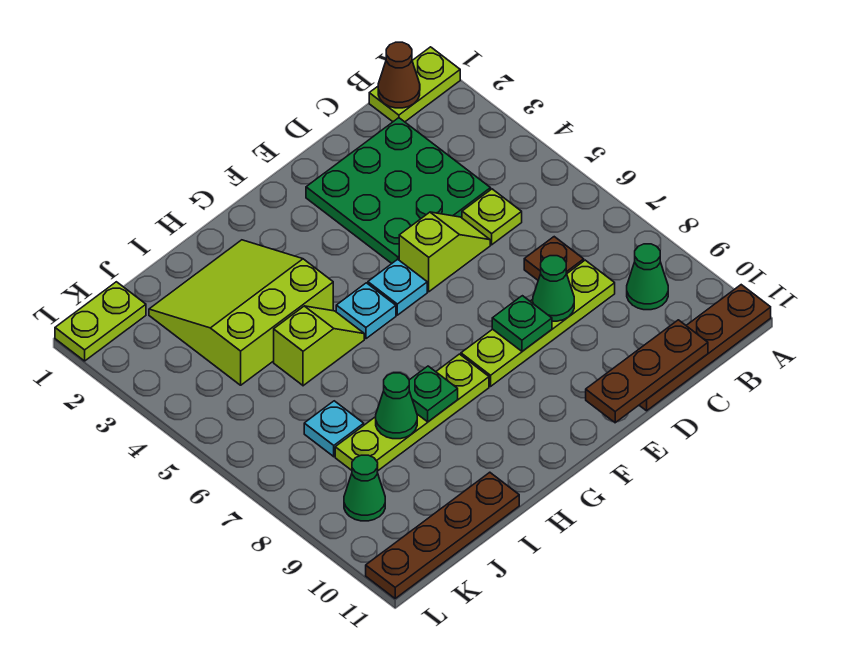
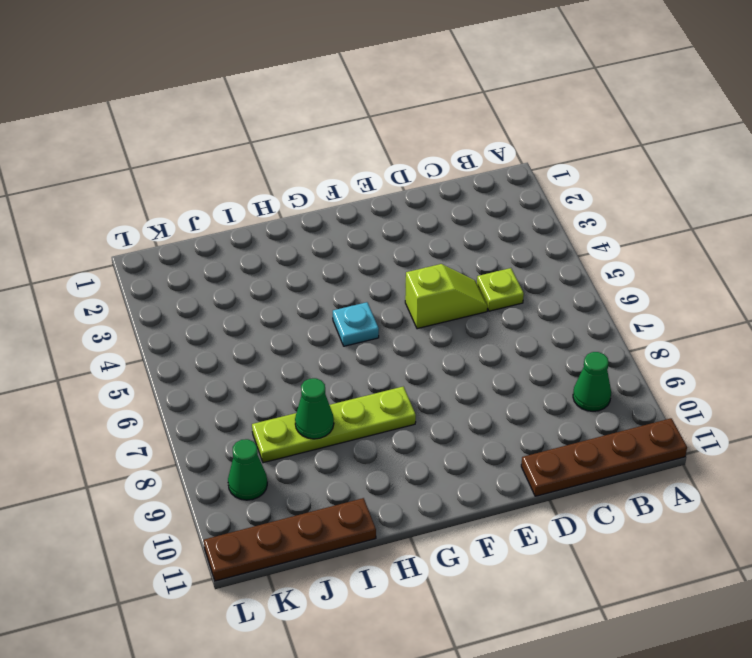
none -> lime 1x2 plate [369,47,460,122]
none -> green 3x3 plate [306,118,491,263]
none -> brown 1x1 plate [524,237,584,280]

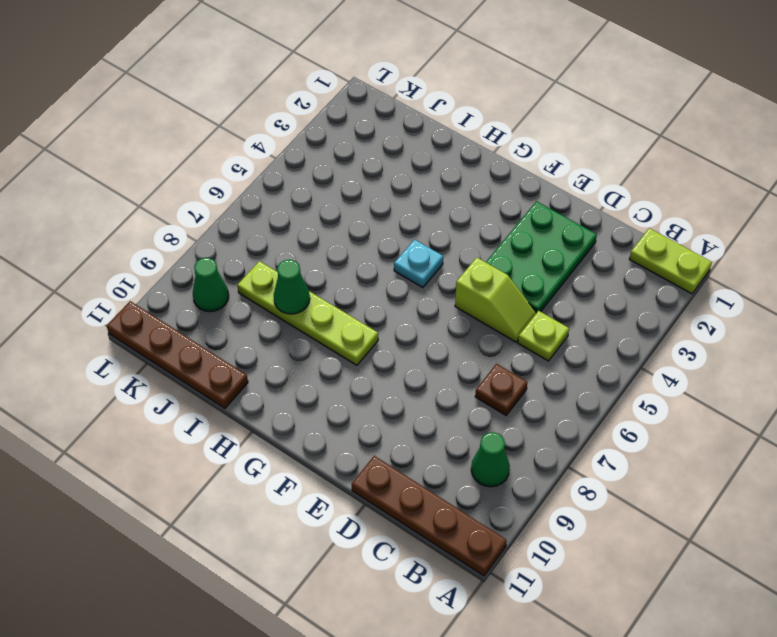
green 2x3 plate [486,201,597,313] -> green 3x3 plate [306,118,491,263]
none -> lime 1x4 plate [461,260,615,386]
none -> cyan 1x1 plate [368,259,427,315]
none -> lime 3x3 slope [149,240,333,385]

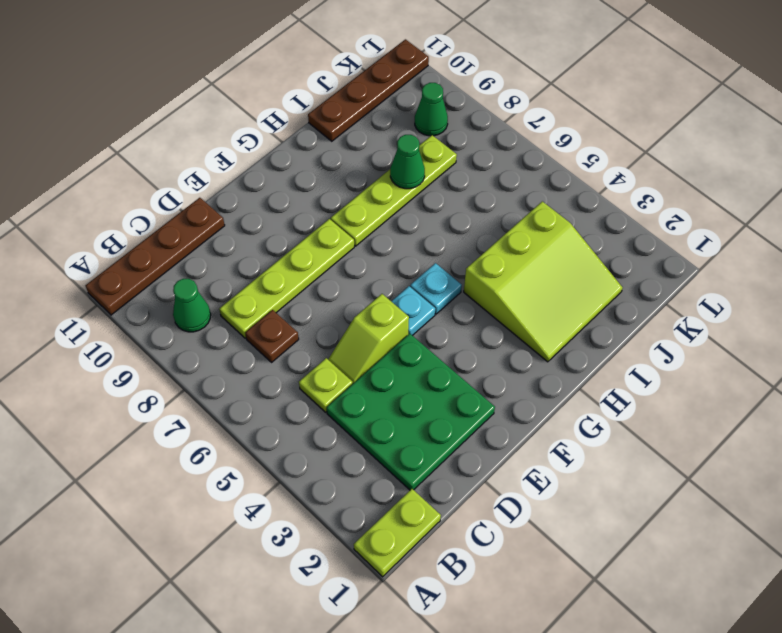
none -> lime 1x2 slope [274,306,364,386]
none -> cyan 1x1 plate [304,401,364,457]
none -> lime 1x2 plate [55,282,146,361]

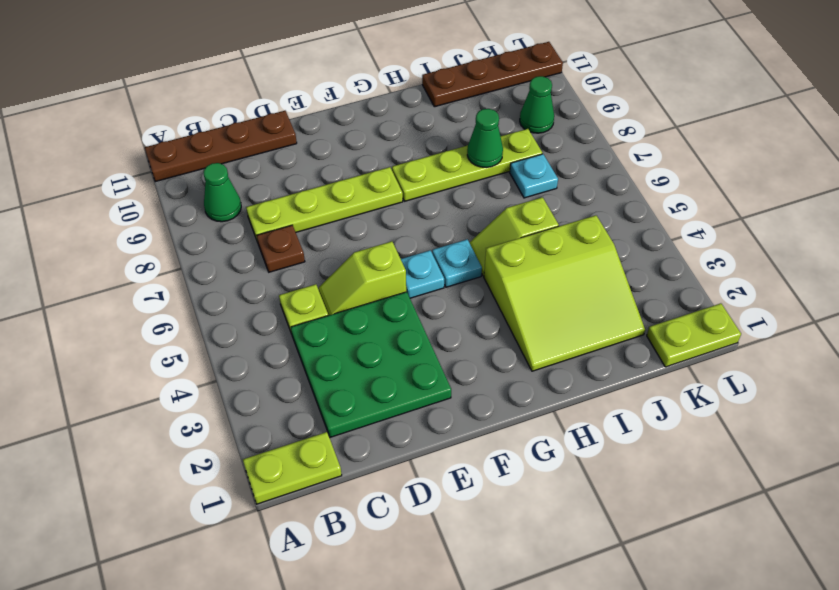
none -> brown 1x1 cone [378,42,420,108]
none -> brown 1x3 plate [586,320,708,423]
none -> green 1x1 cone [533,256,574,321]

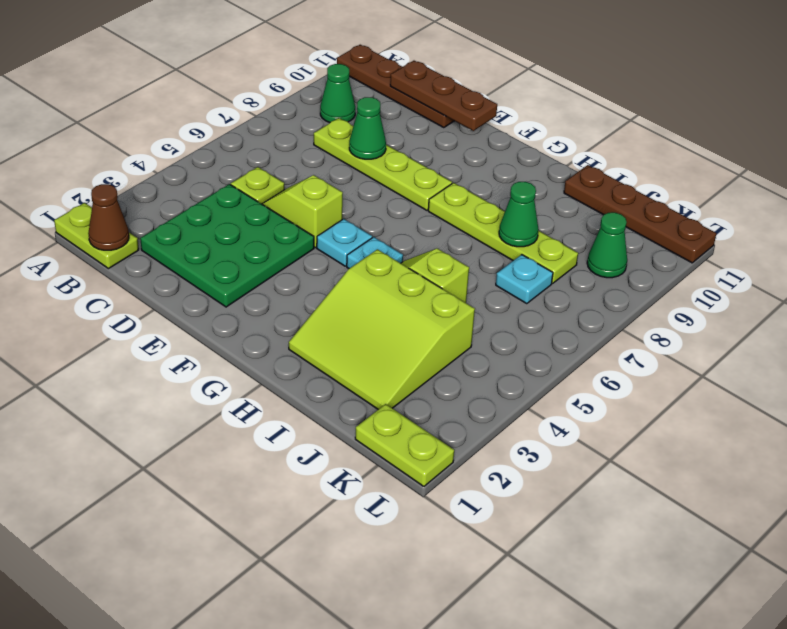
none -> brown 1x1 plate [524,237,584,280]
none -> green 1x1 plate [492,296,552,351]
none -> green 1x1 plate [409,366,458,422]

